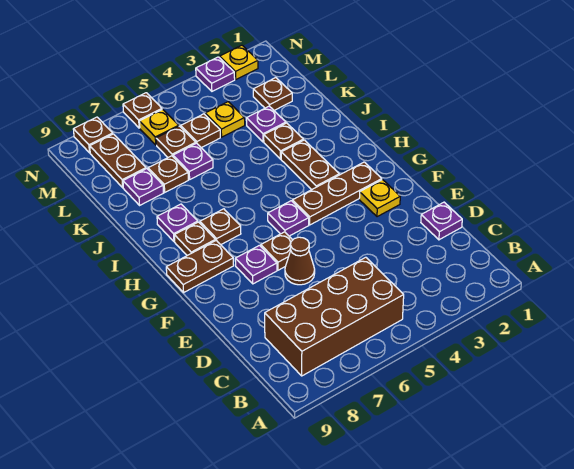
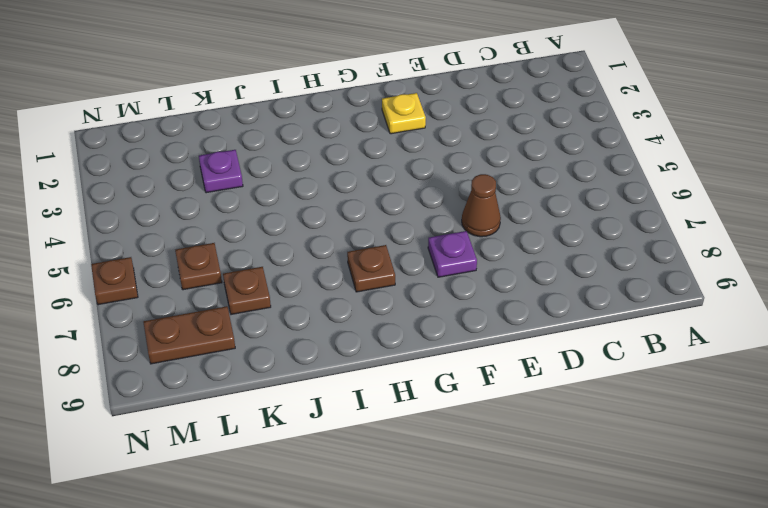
none -> brown 2x4 brick [265,257,404,376]
none -> purple 1x1 plate [421,202,462,240]
none -> brown 1x1 plate [261,232,292,270]

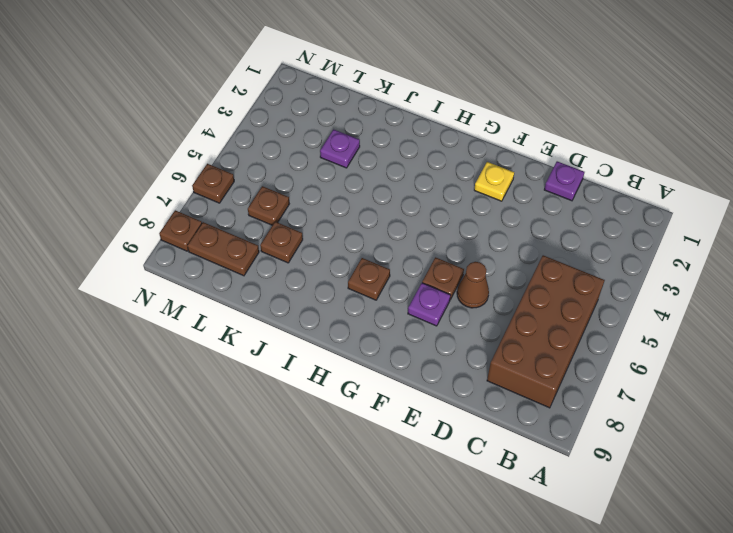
none -> brown 1x3 plate [293,162,382,225]
none -> purple 1x1 plate [268,201,309,236]
none -> brown 1x2 plate [166,240,234,292]

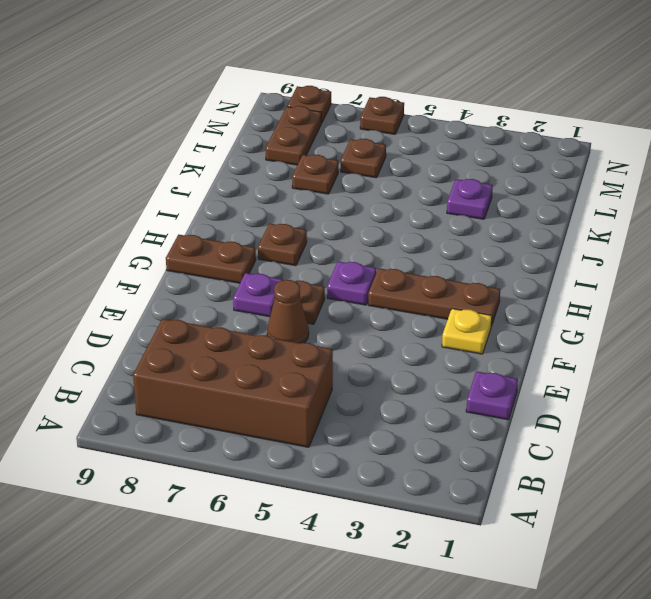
none -> brown 1x2 plate [281,140,339,190]
none -> brown 1x1 plate [174,222,215,256]
none -> purple 1x1 plate [157,204,198,242]

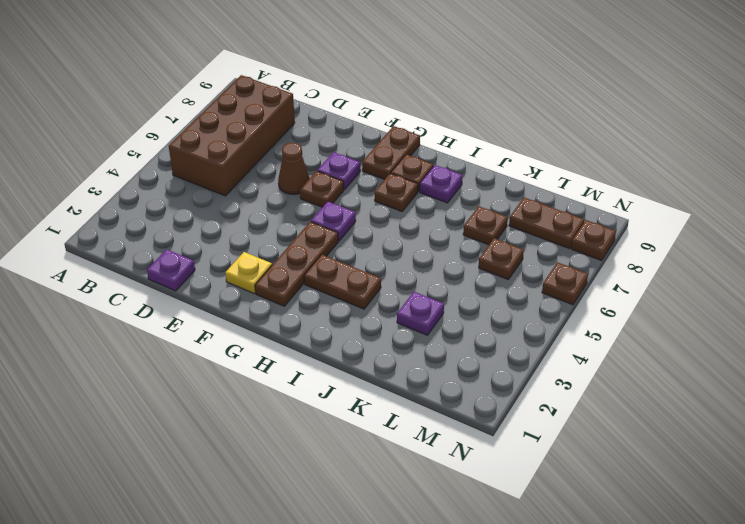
none -> brown 1x1 plate [264,123,303,159]
none -> purple 1x1 plate [173,143,213,179]
none -> purple 1x1 plate [123,169,163,205]

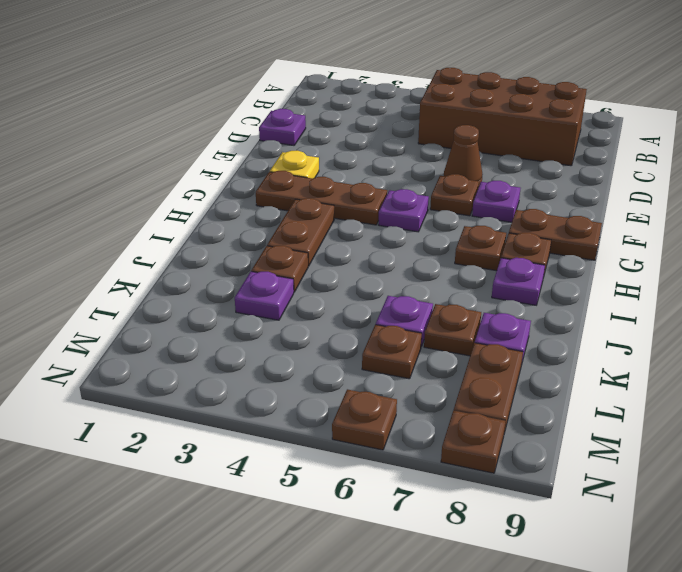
none -> brown 1x1 plate [253,78,292,110]
none -> yellow 1x1 plate [205,102,245,137]
none -> brown 1x1 plate [181,114,220,148]

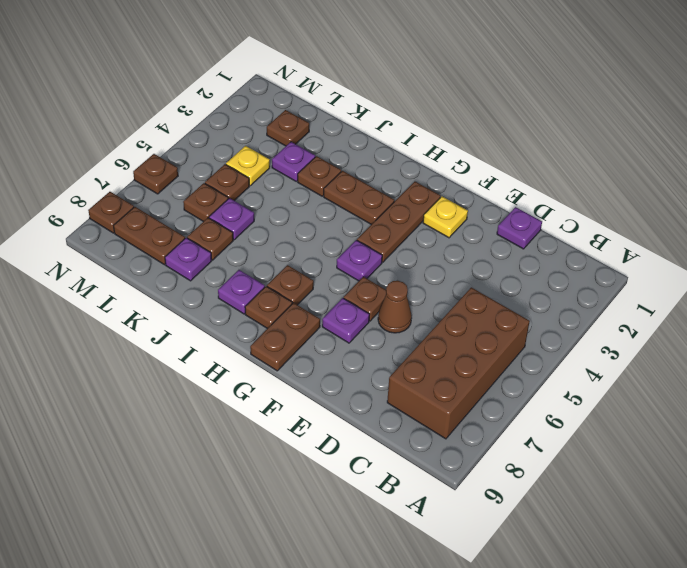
none -> yellow 1x1 plate [140,109,179,145]
none -> yellow 1x1 plate [220,45,258,79]
none -> purple 1x1 plate [196,57,235,91]

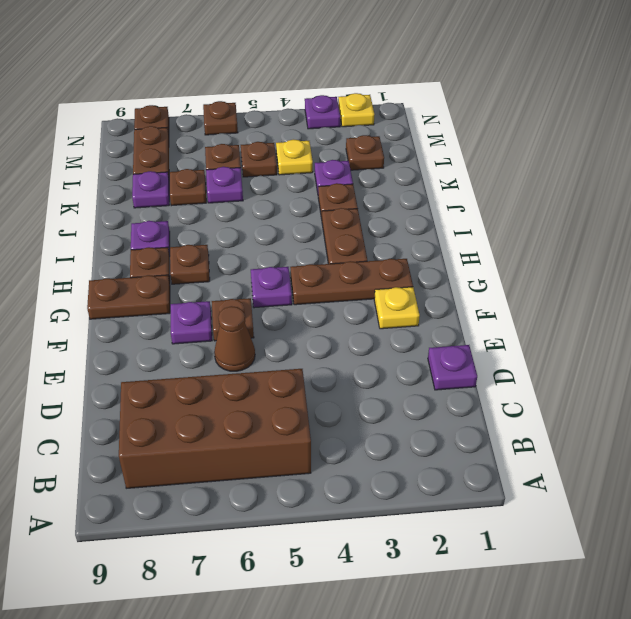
none -> yellow 1x1 plate [140,109,179,145]

